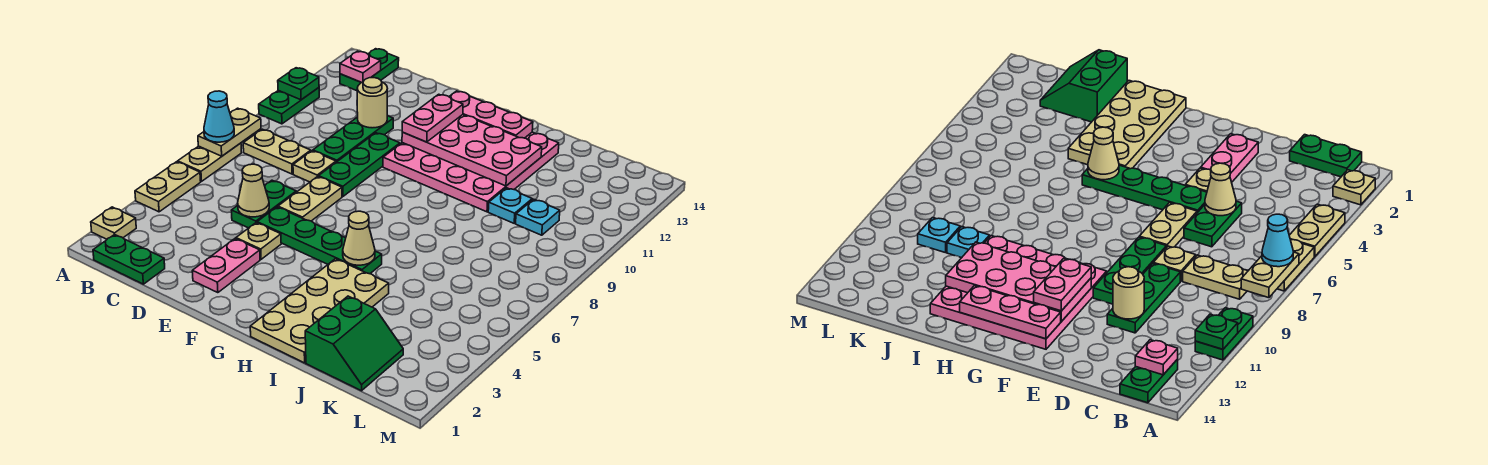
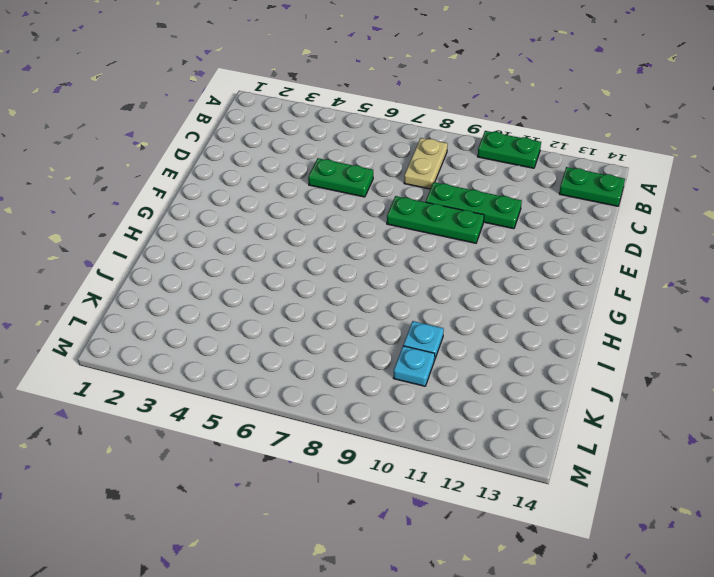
none -> tan 1x1 plate [91,207,136,239]
none -> tan 1x2 plate [135,162,201,212]
none -> tan 1x2 plate [178,143,242,181]
none -> green 1x2 plate [93,234,165,284]

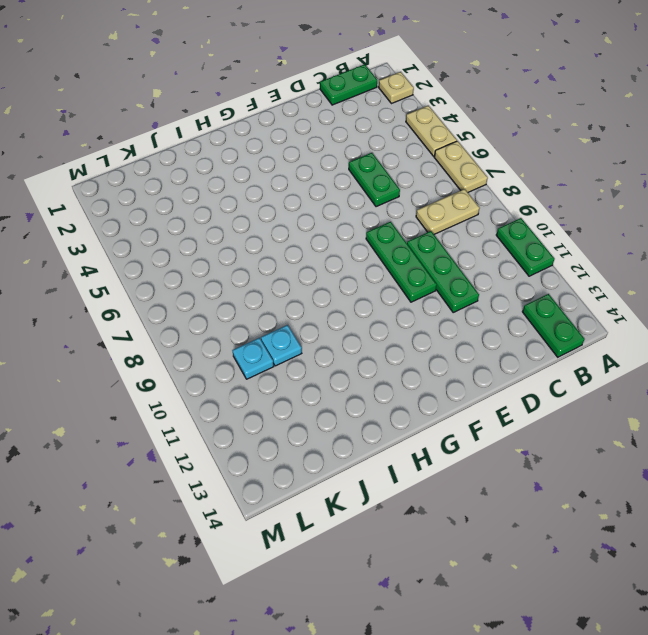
none -> tan 1x1 plate [293,151,336,182]
none -> pink 1x2 plate [192,239,260,293]
none -> tan 1x1 plate [236,223,281,259]
none -> green 1x4 plate [257,207,382,274]

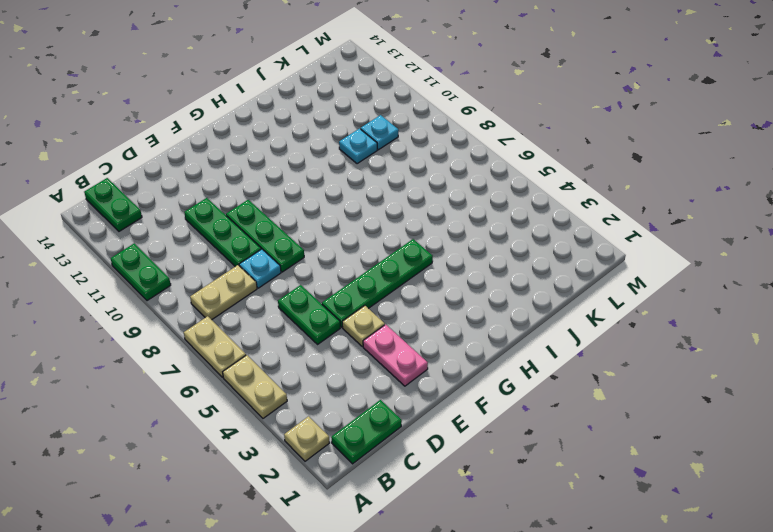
cyan 1x1 plate [239,249,281,288] -> tan 1x1 plate [293,151,336,182]
none -> tan 1x2 plate [278,176,342,221]
none -> pink 4x4 plate [383,132,559,212]
none -> tan 2x4 plate [250,259,389,363]
none -> green 2x2 slope [305,296,403,391]

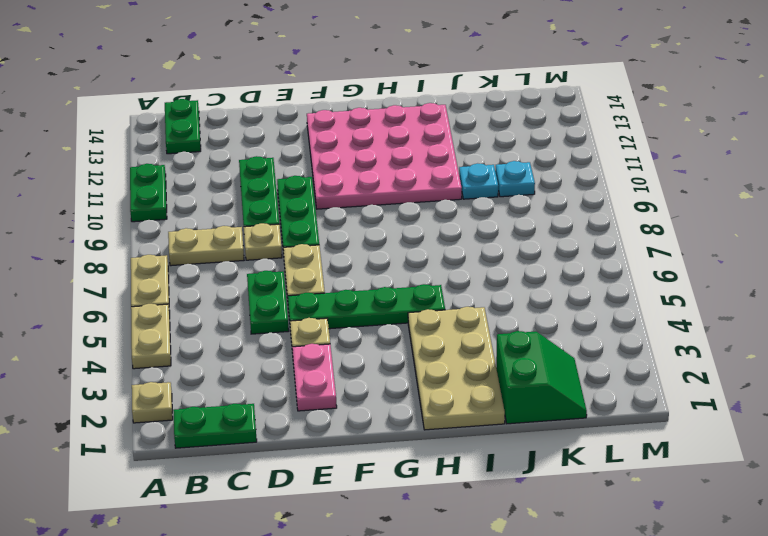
none -> tan 1x2 plate [198,108,261,156]
none -> green 1x1 plate [278,68,319,100]
none -> pink 1x1 plate [340,51,381,83]
none -> tan 1x1 cone [238,164,269,217]

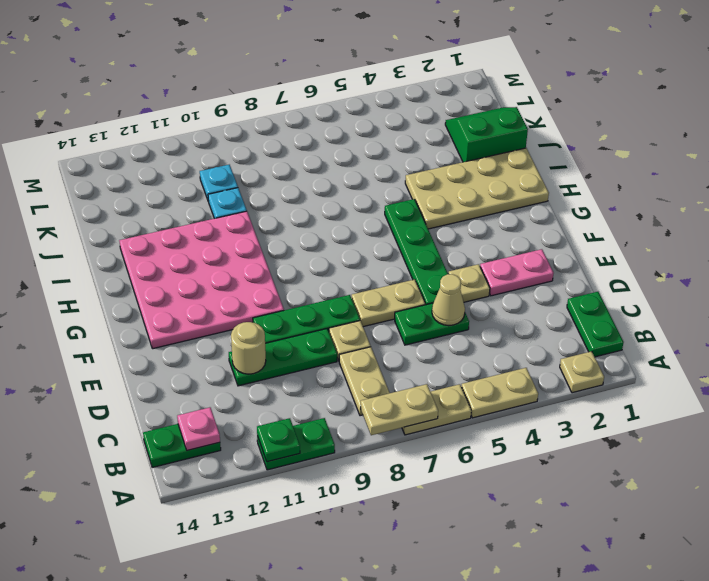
none -> pink 2x4 plate [402,115,542,186]
none -> pink 1x3 plate [449,91,533,138]
none -> tan 1x1 cone [343,211,375,265]
none -> cyan 1x1 cone [204,91,234,142]

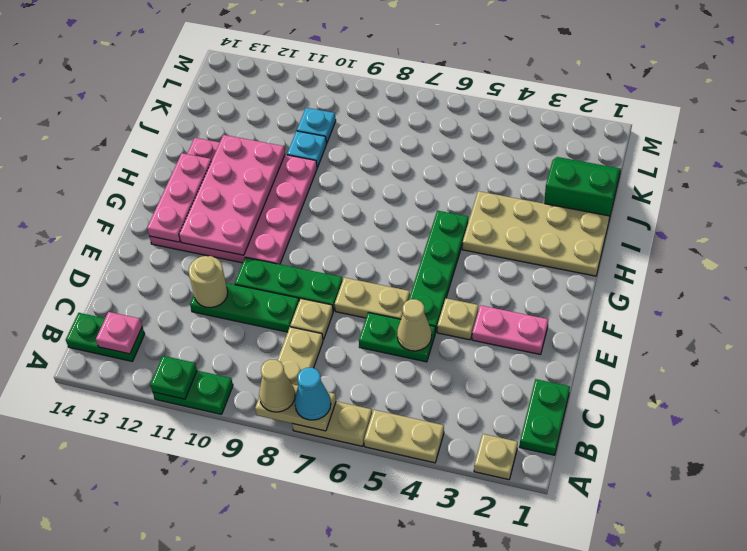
tan 1x1 cone [259,360,295,412] -> tan 1x1 cone moved to [343,211,375,265]
none -> pink 1x2 plate [402,94,463,142]

